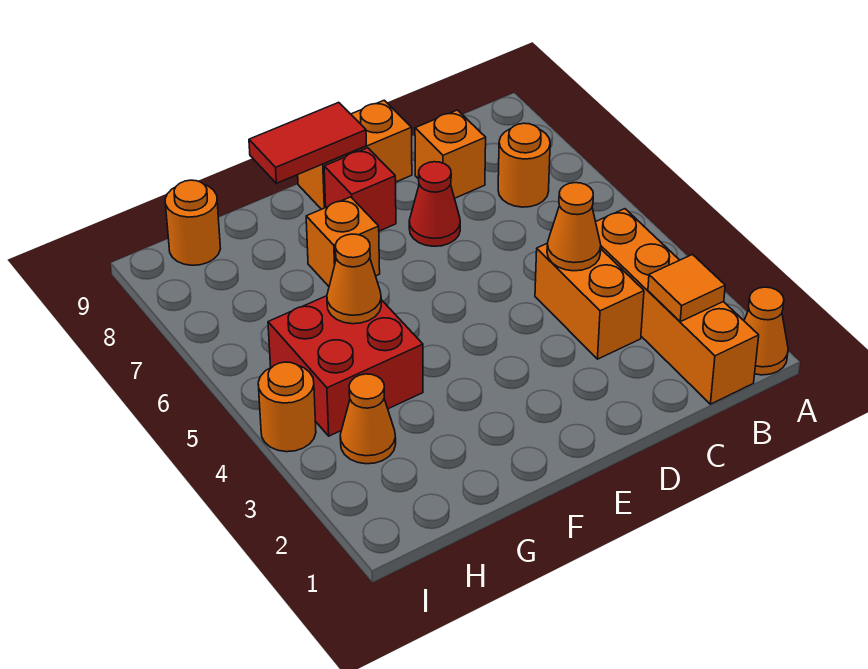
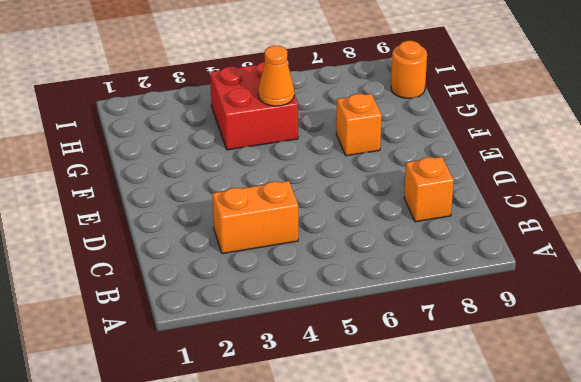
none -> orange 1x1 cone [744,287,788,375]
none -> orange 1x4 brick [596,209,759,404]
none -> orange 1x1 round brick [498,123,550,207]

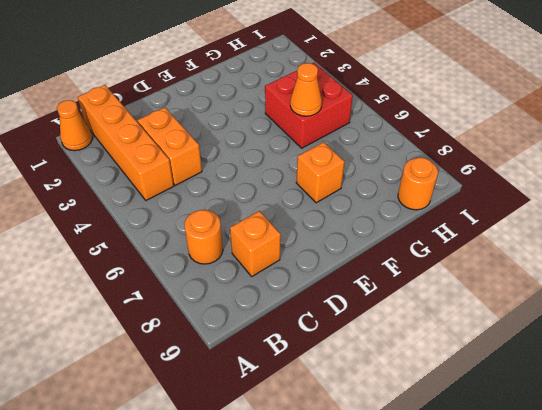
none -> red 1x1 cone [409,162,460,246]
none -> orange 1x2 brick [298,100,412,209]
none -> red 1x1 brick [324,148,396,231]

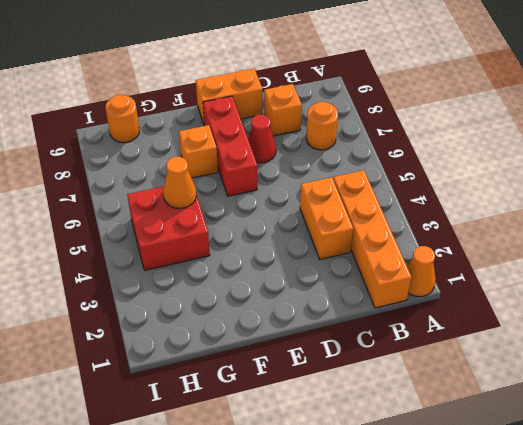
red 1x3 brick [203,96,257,196] -> red 1x1 brick [324,148,396,231]
none -> orange 1x1 cone [340,374,396,464]
none -> orange 1x1 round brick [258,362,316,452]
none -> orange 1x1 tile [648,255,725,322]

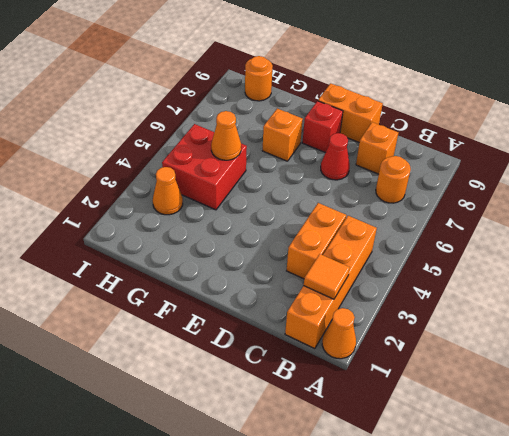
none -> orange 1x1 round brick [258,362,316,452]
none -> orange 1x1 cone [547,183,601,271]
none -> red 1x2 tile [249,102,366,183]

